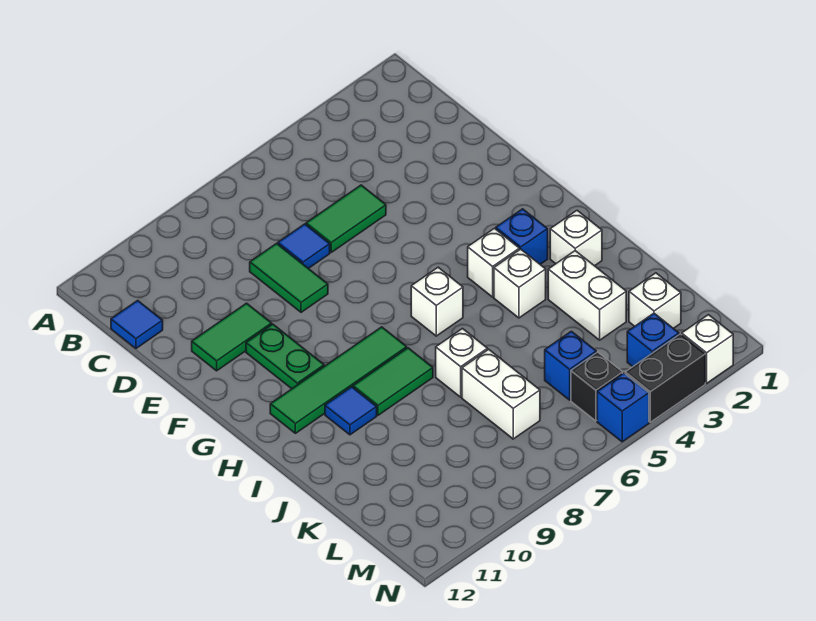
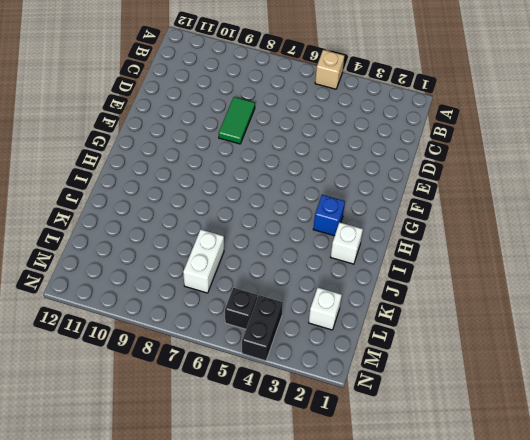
tan 1x1 brick [315,50,344,89] -> none
black 1x2 brick [242,295,283,361] -> black 1x2 brick turned to [625,334,705,422]
none -> blue 1x1 tile [111,301,163,348]
none -> green 1x2 tile [306,185,386,252]
none -> blue 1x1 tile [278,224,330,269]

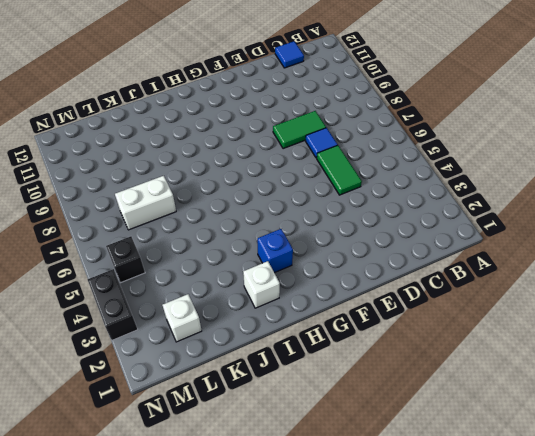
none -> green 1x2 tile [192,303,272,371]
none -> green 1x2 plate [246,324,324,389]
none -> white 1x1 brick [468,228,519,297]

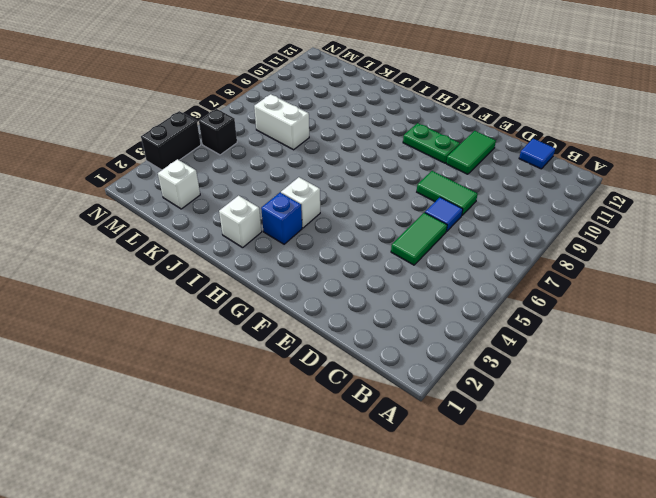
none -> white 1x1 brick [411,267,463,336]
none -> green 1x4 tile [270,327,407,433]
none -> white 1x1 brick [494,249,546,318]

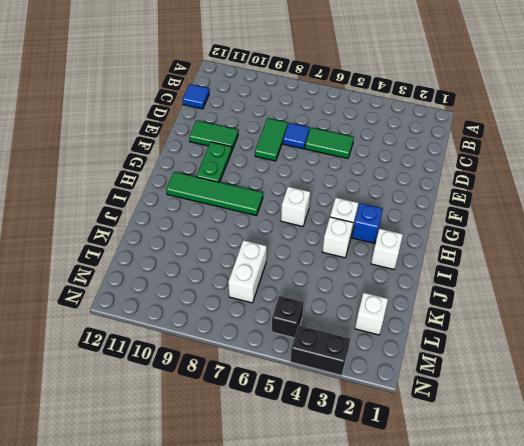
none -> green 1x2 tile [353,348,433,415]
none -> blue 1x1 tile [325,387,377,435]
none -> white 1x2 brick [548,251,626,340]

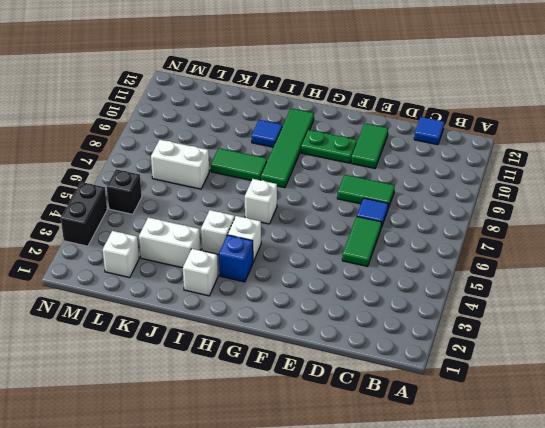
green 1x2 tile [211,148,267,181] -> green 1x2 tile turned to [353,348,433,415]
none -> white 1x1 brick [436,329,488,397]
none -> blue 1x1 brick [545,331,596,400]
none -> blue 1x1 brick [627,313,679,367]

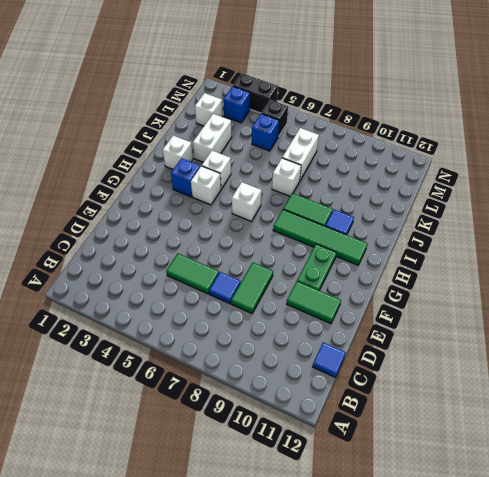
none -> white 1x1 brick [682,315,733,383]
none -> blue 1x1 brick [597,373,649,442]

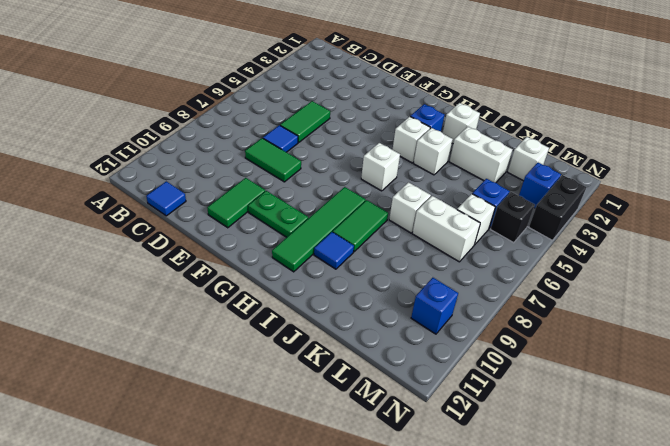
white 1x1 brick [457,194,495,245] -> white 1x1 brick moved to [682,315,733,383]
blue 1x1 brick [411,278,458,334] -> blue 1x1 brick moved to [597,373,649,442]

